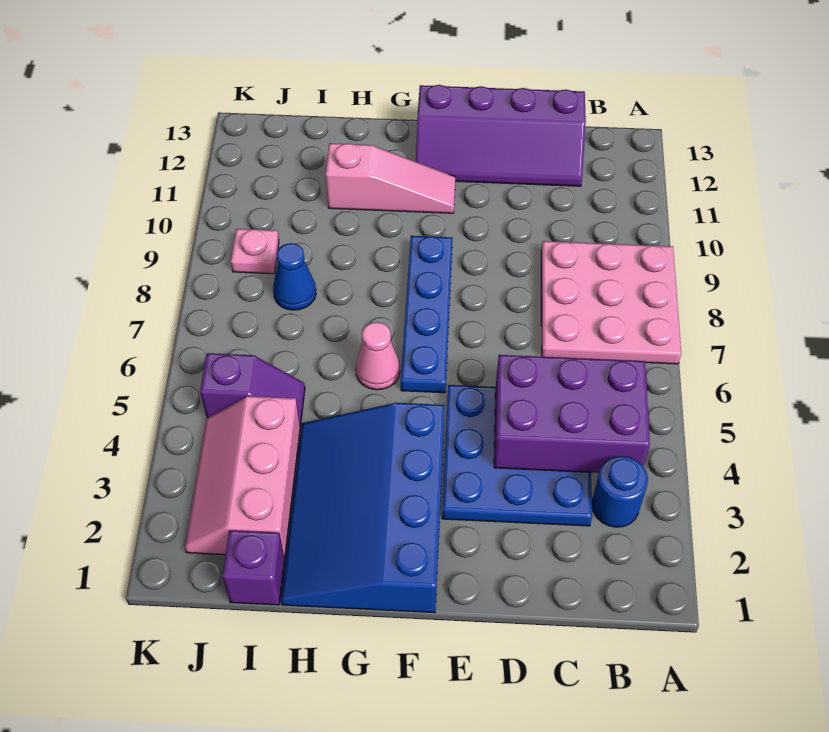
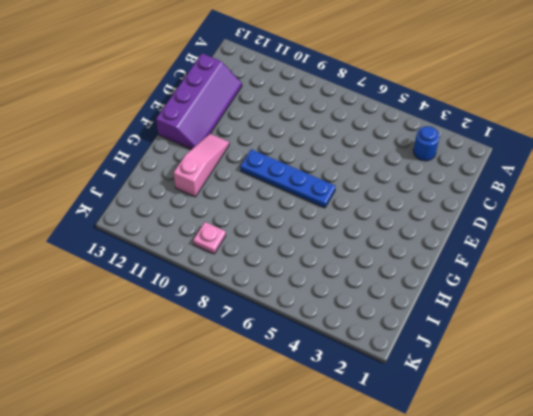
none -> pink 3x3 plate [541,241,681,364]
none -> blue 3x3 plate [442,385,592,526]
none -> blue 3x4 slope [281,403,445,613]

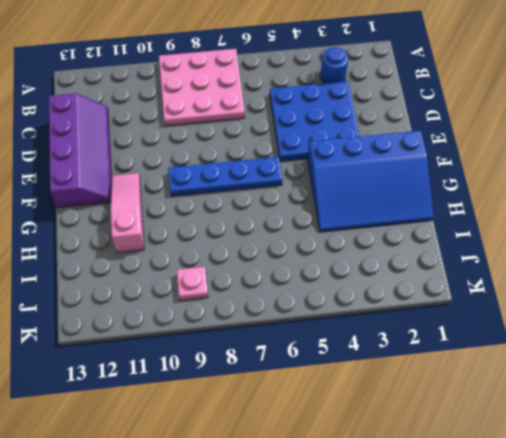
none -> pink 1x1 cone [356,322,400,390]
none -> purple 1x1 brick [223,530,285,605]
none -> pink 2x3 slope [185,396,300,557]

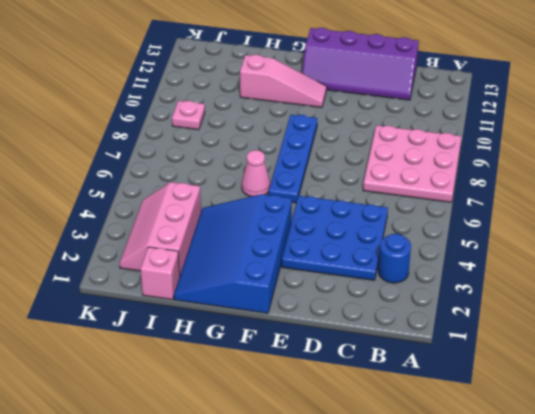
pink 1x1 brick [140,247,180,300] -> purple 1x1 brick [223,530,285,605]
none -> purple 1x2 slope [200,353,305,426]
none -> blue 1x1 cone [273,243,316,310]
none -> purple 2x3 brick [494,355,650,473]

